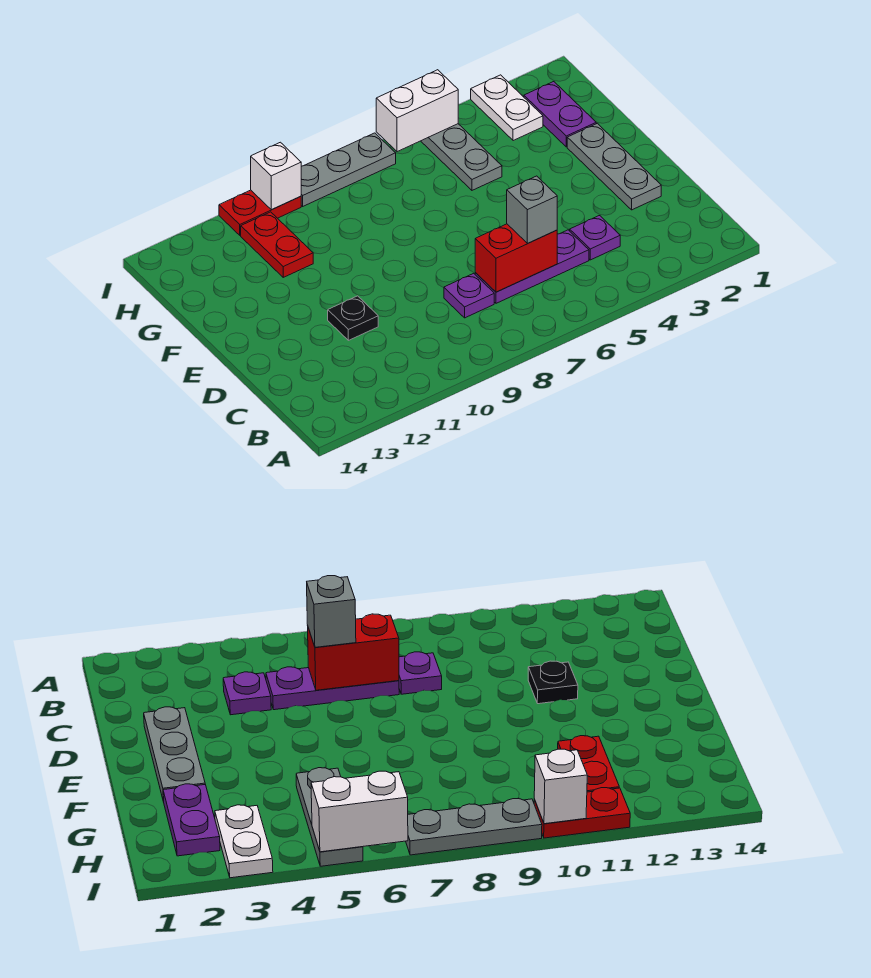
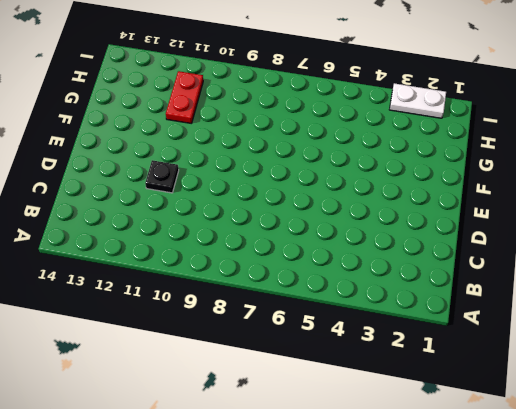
white 1x2 plate [389,83,446,118] -> white 1x2 plate turned to [471,75,543,141]
none -> purple 1x1 plate [570,216,620,260]
none -> purple 1x3 plate [475,230,589,303]
none -> purple 1x1 plate [444,273,494,318]

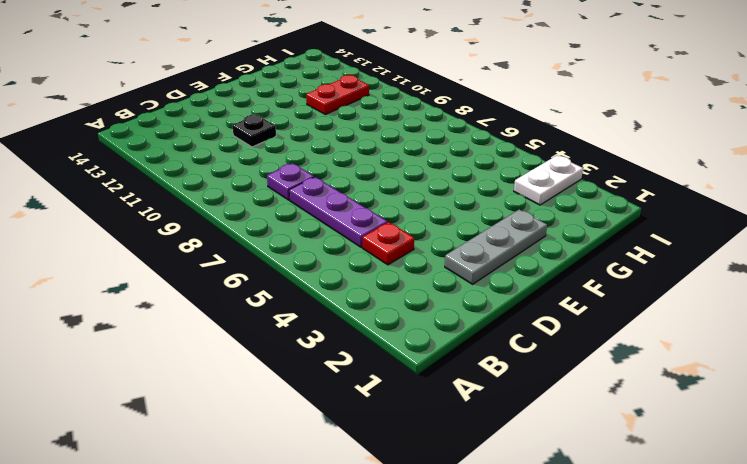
red 1x1 plate [363,222,414,265] -> purple 1x1 plate [570,216,620,260]
none -> purple 1x2 plate [524,82,596,147]
none -> grey 1x3 plate [421,124,502,190]
none -> grey 1x3 plate [301,133,396,206]

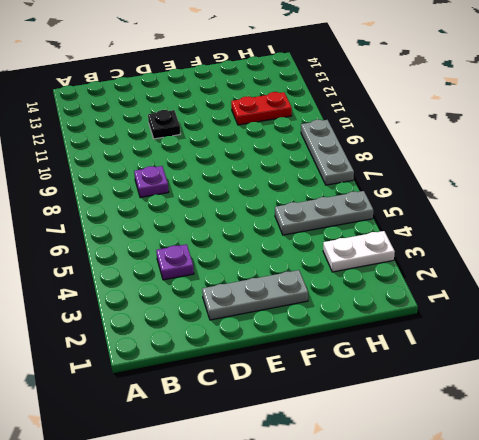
none -> purple 1x3 plate [475,230,589,303]
none -> purple 1x2 plate [524,82,596,147]
none -> red 1x2 plate [219,190,301,235]

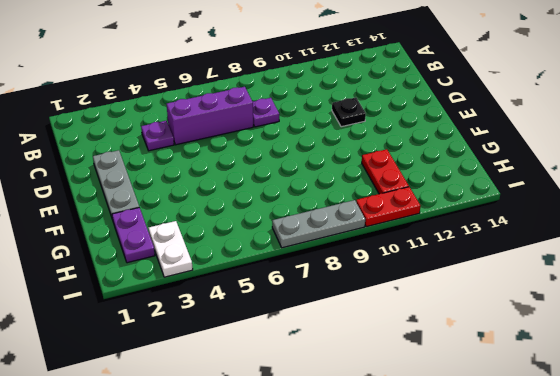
purple 1x3 brick [167,87,253,145] -> purple 1x3 plate [475,230,589,303]
none -> grey 1x3 plate [421,124,502,190]
none -> red 1x2 brick [475,224,557,292]
none -> white 1x2 brick [376,70,458,152]

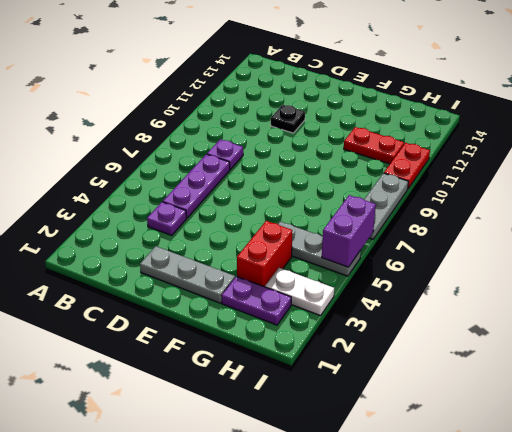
red 1x2 brick [237,221,292,287] -> red 1x2 brick moved to [475,224,557,292]
purple 1x2 brick [322,195,376,267] -> white 1x2 brick [376,70,458,152]
none -> white 1x1 brick [251,142,301,210]
none -> grey 1x1 brick [507,176,557,243]

